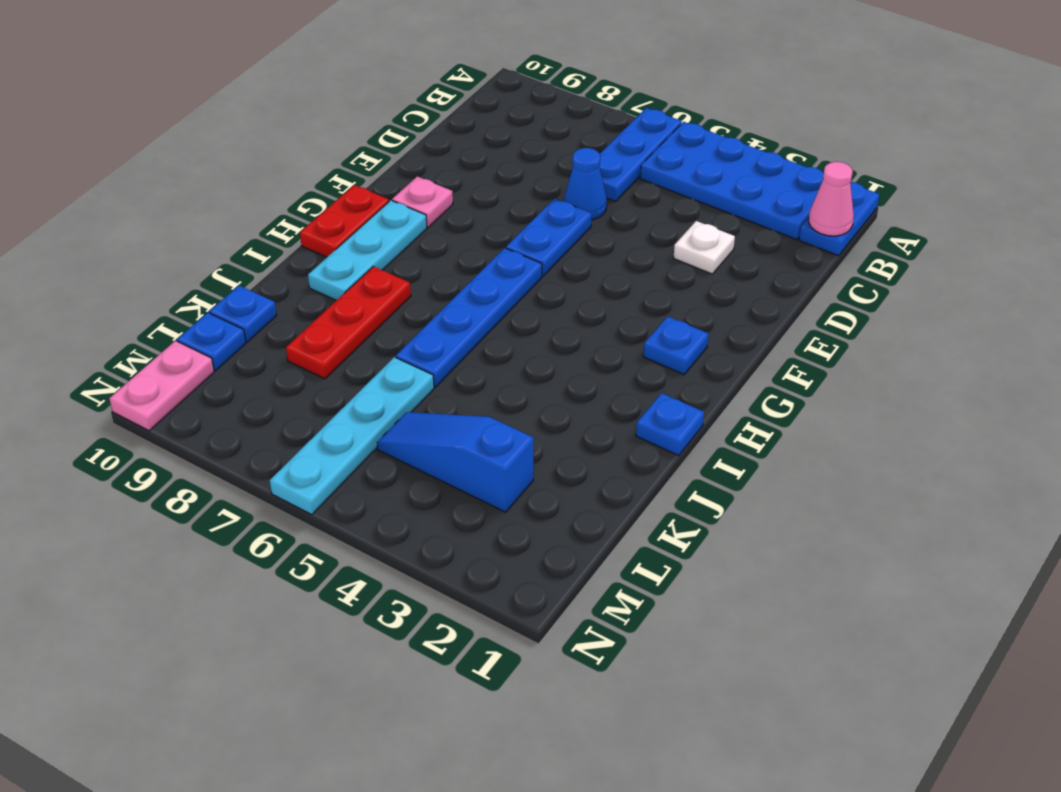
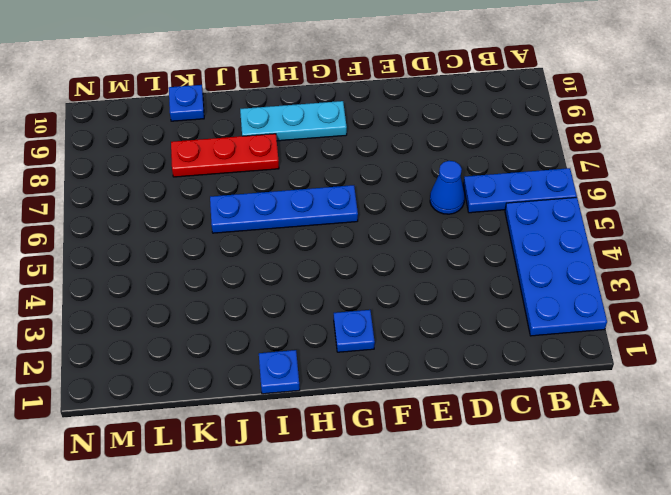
none -> blue 1x2 plate [799,182,879,256]
none -> white 1x1 plate [674,221,735,274]
none -> blue 1x2 plate [506,198,592,276]

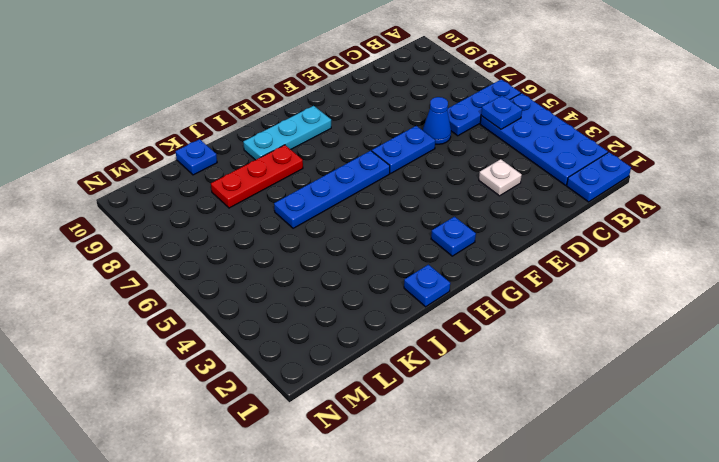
blue 1x1 plate [481,96,522,129] -> blue 1x1 plate moved to [177,313,246,370]
none -> pink 1x1 plate [392,177,453,227]
none -> red 1x2 plate [300,185,389,257]
none -> cyan 1x4 plate [270,357,434,515]

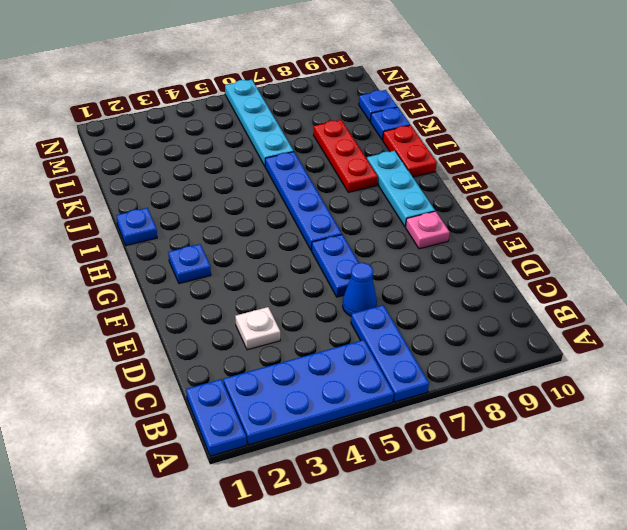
red 1x2 plate [383,125,437,177] -> red 1x2 plate moved to [300,185,389,257]
none -> blue 1x3 slope [377,412,533,512]
none -> pink 1x2 plate [109,341,214,431]
none -> pink 1x1 cone [809,162,854,236]

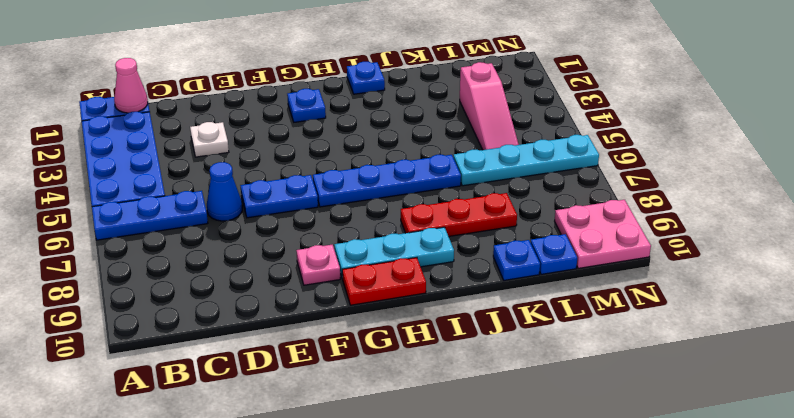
pink 1x3 slope [460,62,519,150] -> blue 1x3 slope [377,412,533,512]
pink 2x2 plate [555,200,651,268] -> pink 1x2 plate [109,341,214,431]

